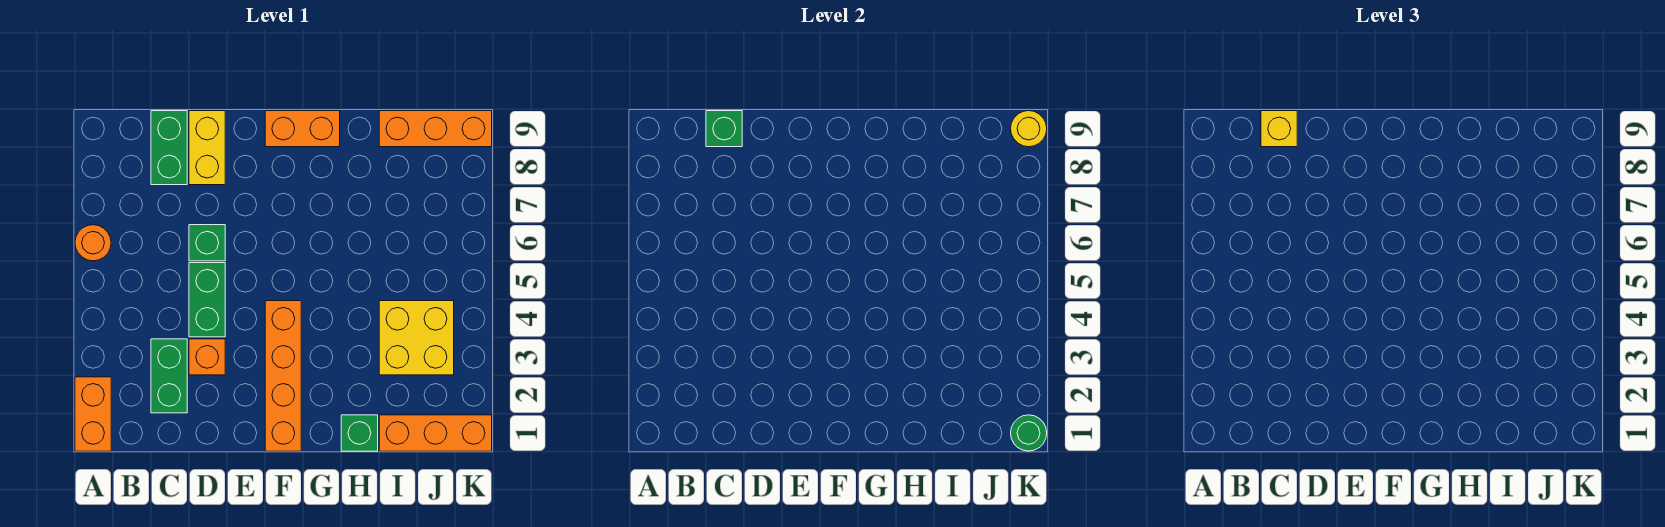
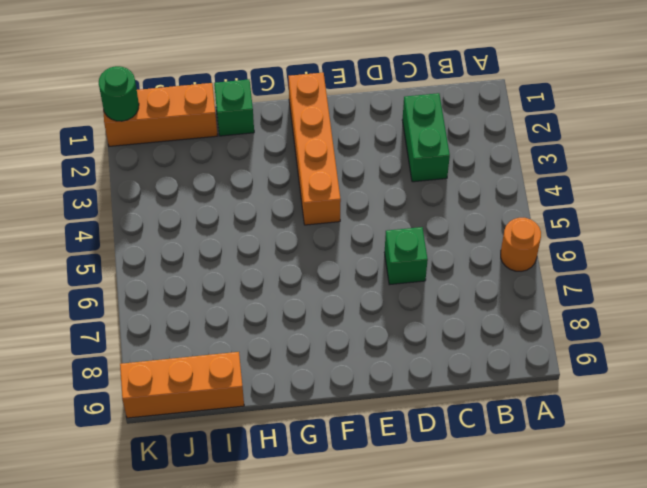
none -> orange 1x2 brick [75,377,111,451]
none -> green 1x2 brick [151,111,187,185]
none -> orange 1x1 brick [189,339,225,375]

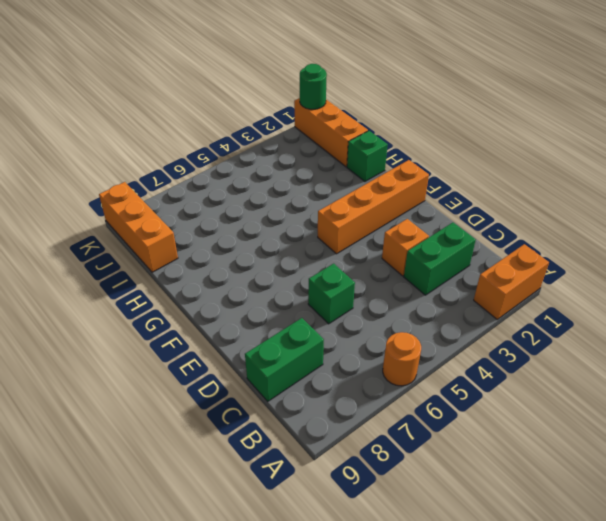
none -> green 1x2 brick [189,263,225,337]
none -> yellow 1x2 brick [189,111,225,185]
none -> orange 1x2 brick [265,111,340,147]

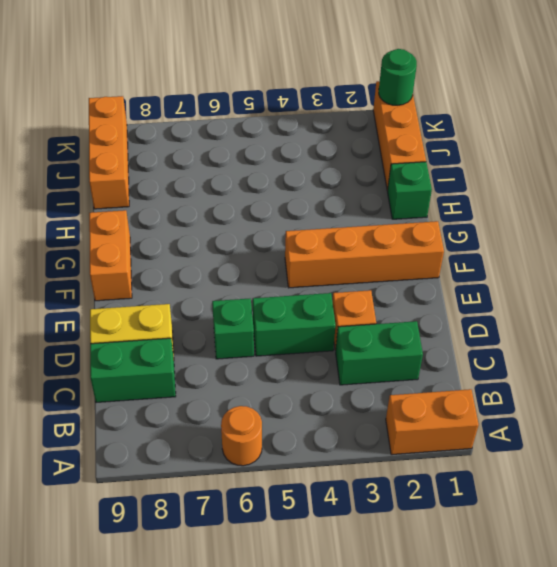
none -> yellow 2x2 brick [379,301,454,375]
none -> green 1x1 brick [706,111,742,147]
none -> yellow 1x1 round brick [1011,111,1047,147]

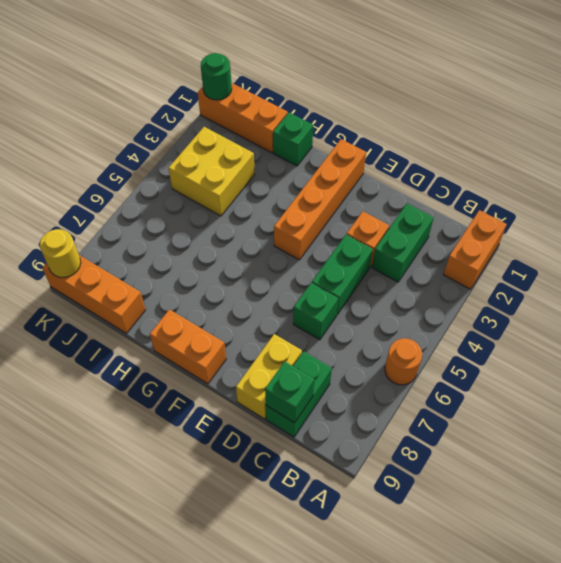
none -> yellow 1x1 brick [1261,111,1297,147]

